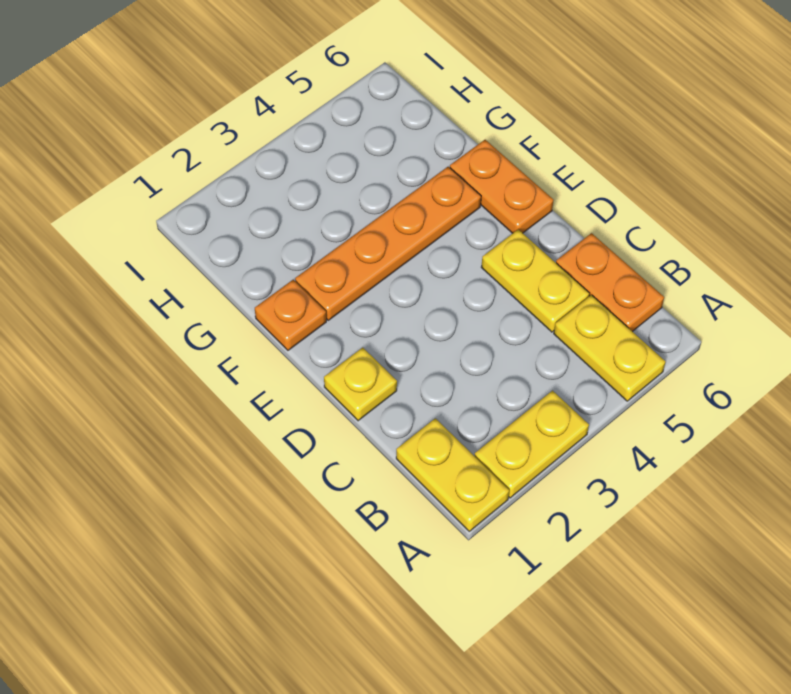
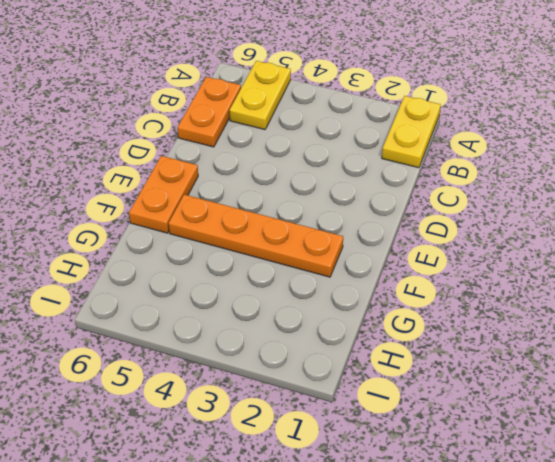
none -> yellow 1x2 plate [475,391,589,498]
none -> yellow 1x2 plate [481,229,589,332]

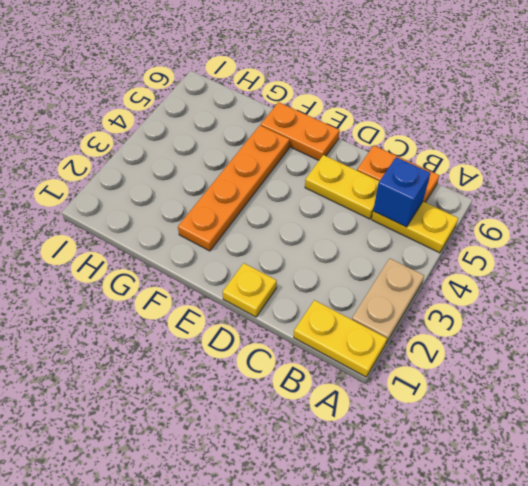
tan 1x2 plate [352,258,424,343] -> yellow 1x2 plate [475,391,589,498]
blue 1x1 brick [373,157,430,227] -> none
none -> orange 1x1 plate [255,280,326,350]

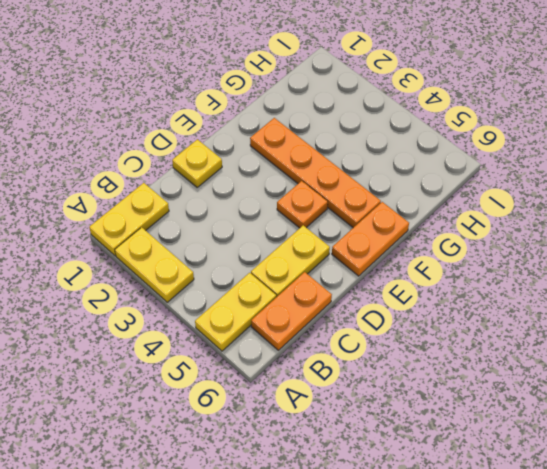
orange 1x1 plate [277,181,328,228] -> orange 1x1 plate moved to [255,280,326,350]

